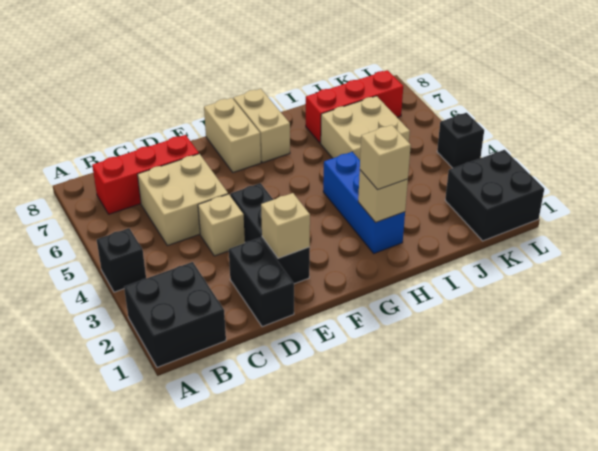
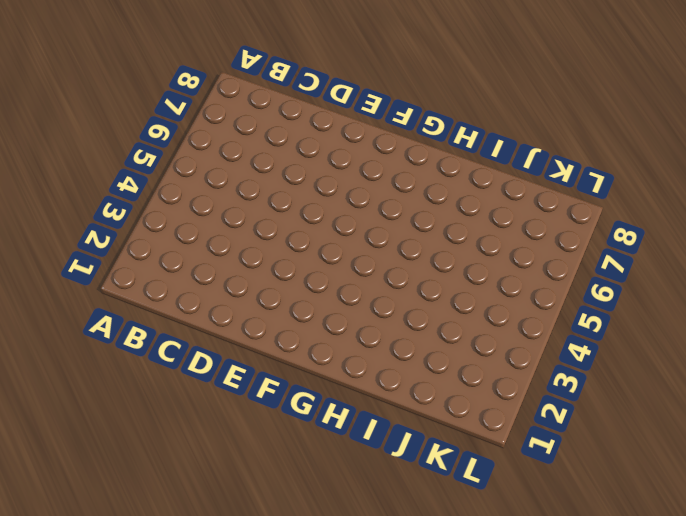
none -> black 2x2 brick [124,262,226,367]
none -> black 1x1 brick [97,228,146,292]
none -> red 1x3 brick [92,135,199,214]

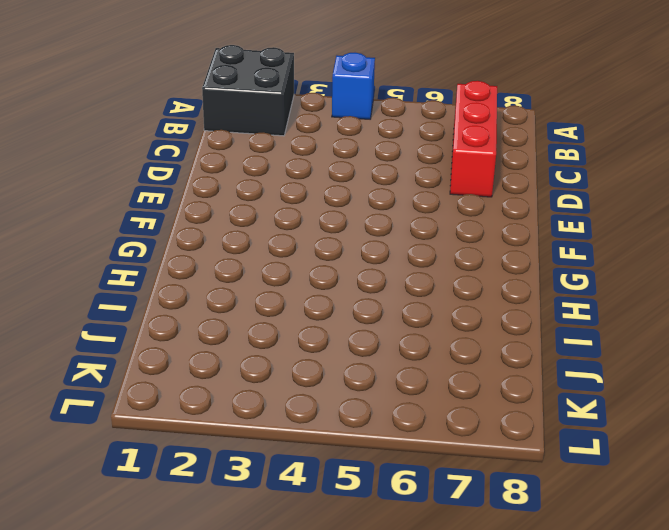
blue 1x1 brick [332,53,375,119] -> black 1x1 brick [97,228,146,292]
none -> tan 2x2 brick [137,154,228,246]
none -> black 1x2 brick [229,238,294,327]
none -> tan 1x1 brick [198,194,245,256]

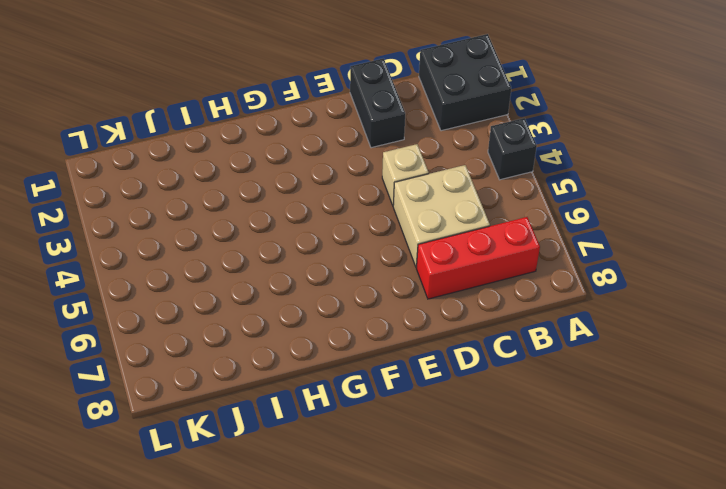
none -> black 1x3 brick [230,183,310,284]
none -> tan 1x2 brick [204,98,261,172]
none -> tan 1x2 brick [233,89,290,163]

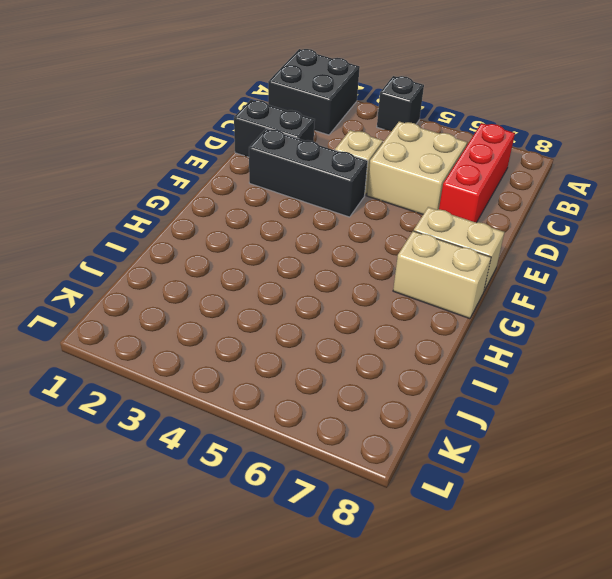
none -> blue 1x3 brick [323,152,405,253]
none -> tan 2x2 brick [321,96,410,160]
none -> red 1x3 brick [306,70,403,143]

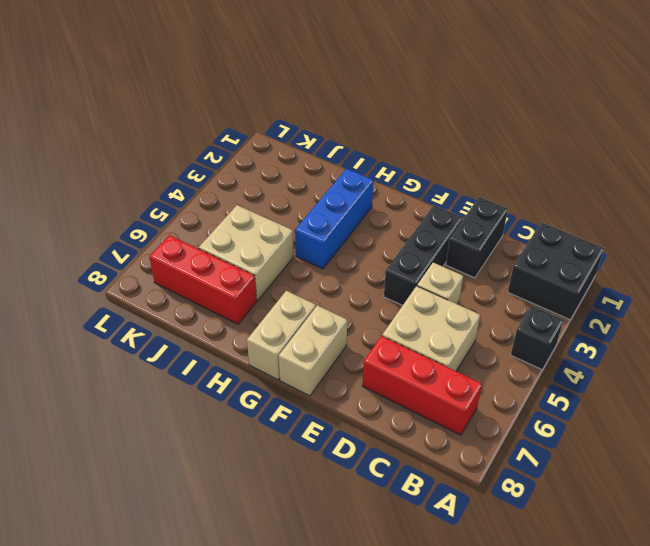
none -> black 2x2 brick [445,150,544,241]
none -> black 1x1 brick [437,113,484,168]
none -> tan 1x1 brick [261,193,310,258]

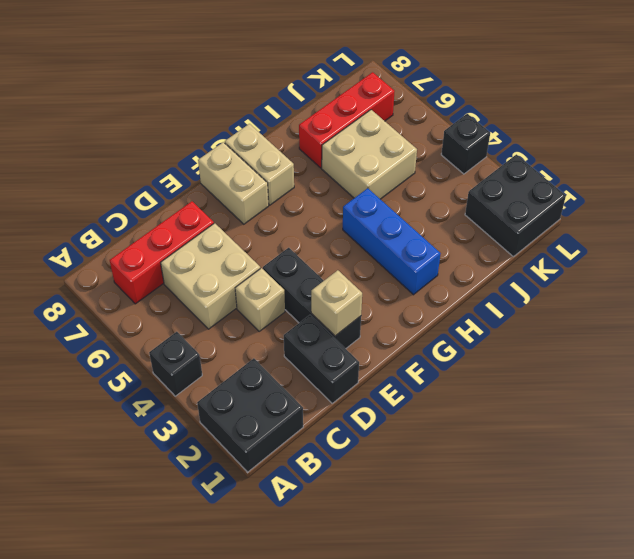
none -> tan 1x1 brick [358,170,408,222]
none -> tan 1x1 brick [360,125,411,190]

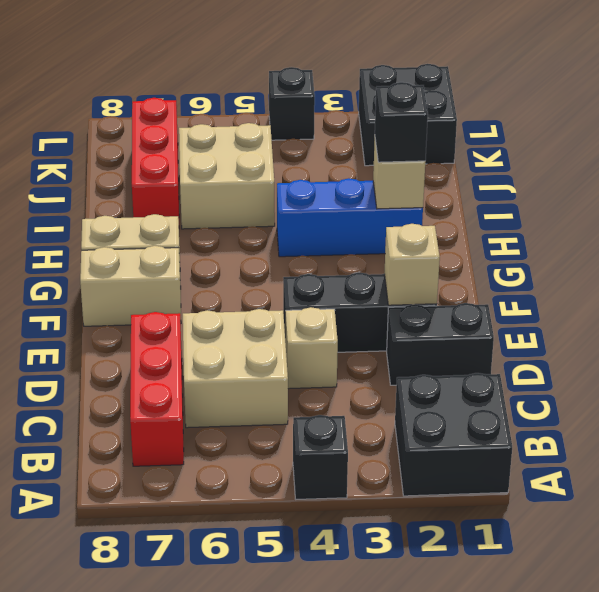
black 1x1 brick [375,82,428,162] -> tan 1x1 brick [360,125,411,190]

